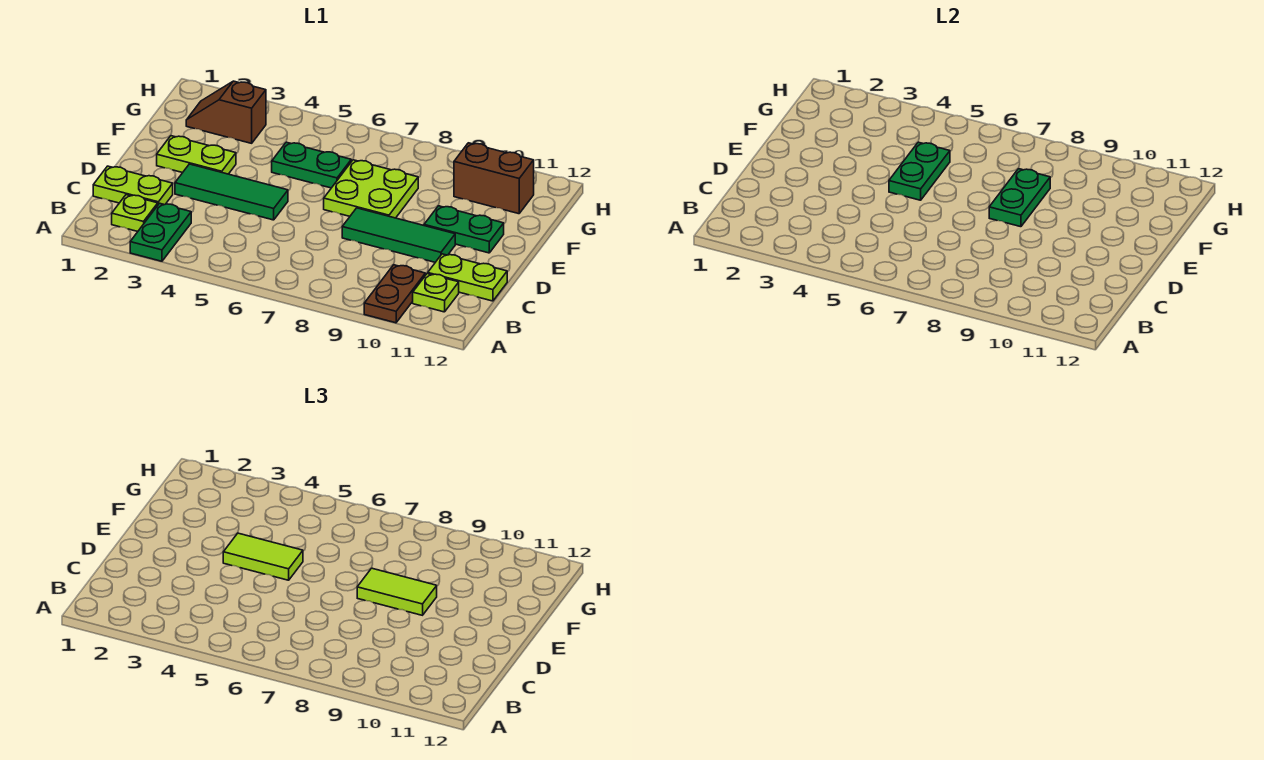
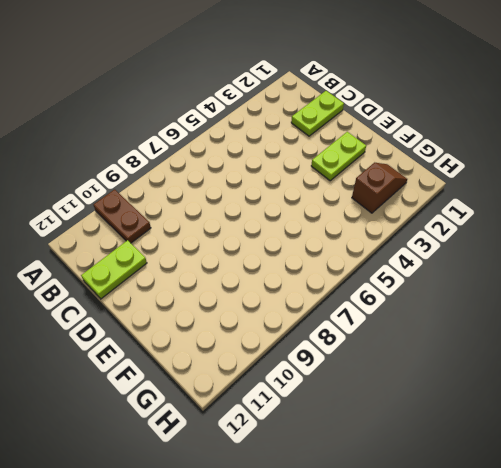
none -> green 1x2 plate [130,203,191,261]
none -> lime 1x1 plate [112,195,158,231]
none -> lime 1x1 plate [413,274,459,312]

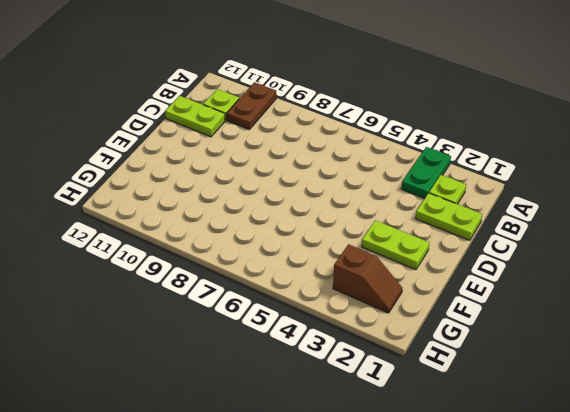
none -> green 1x3 tile [175,164,288,220]
none -> green 1x3 tile [342,208,455,262]
none -> lime 2x2 plate [324,160,418,218]

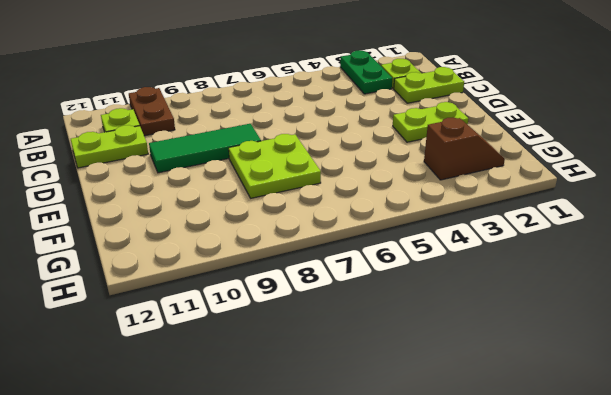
none -> green 1x3 tile [175,164,288,220]
none -> green 1x2 plate [424,206,504,253]
none -> green 1x2 plate [272,142,351,188]

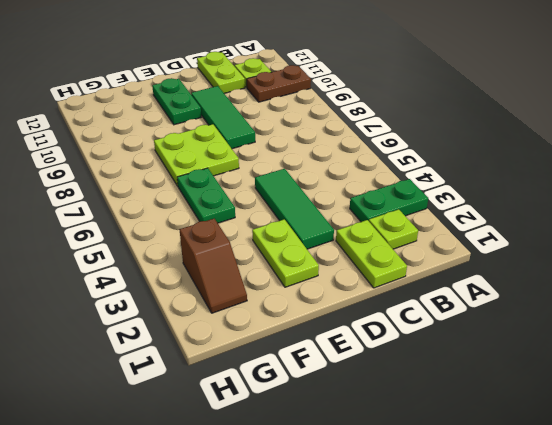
none -> brown 1x2 brick [454,143,534,214]
none -> green 1x2 plate [889,142,950,200]
none -> green 1x2 plate [989,169,1050,227]

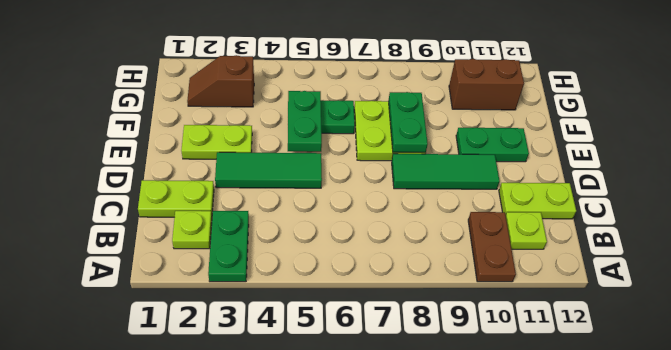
none -> lime 1x2 tile [223,533,303,580]
none -> lime 1x2 tile [357,568,437,615]

